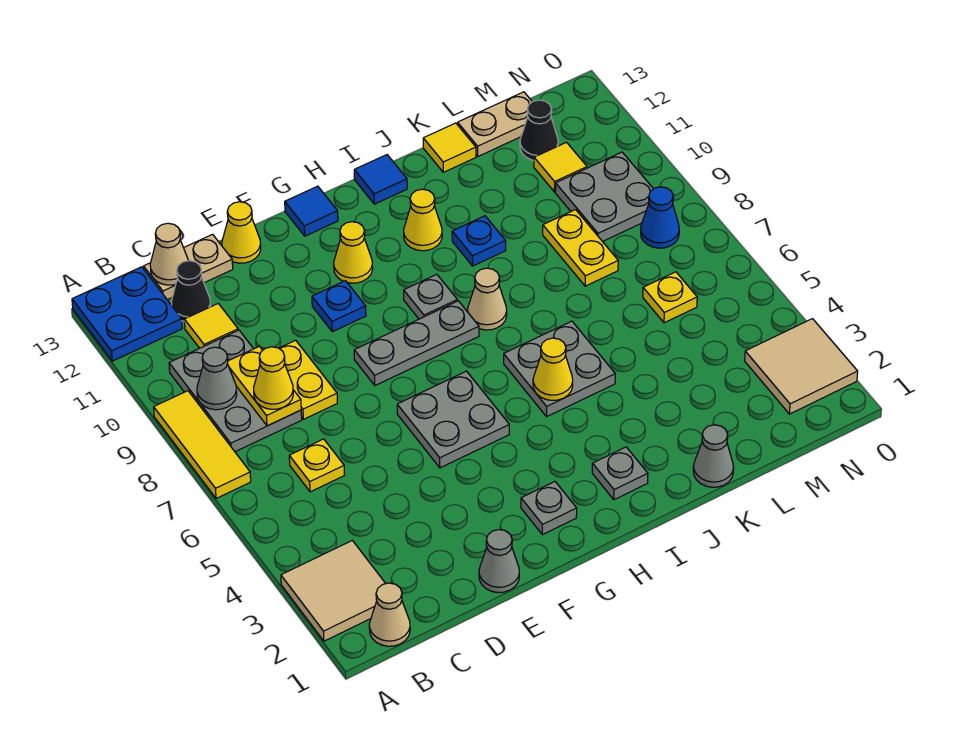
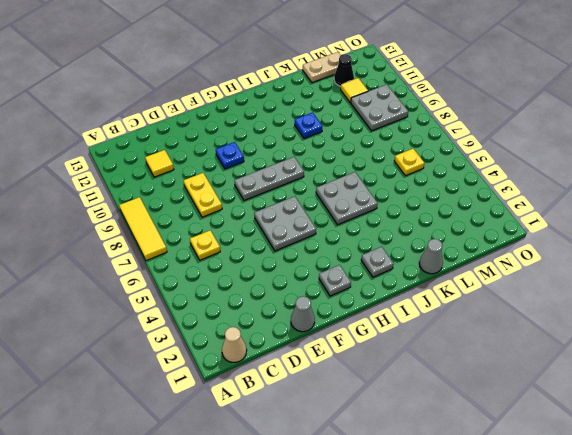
none -> tan 2x2 tile [281,541,386,641]
none -> blue 2x2 plate [72,267,182,361]
none -> grey 2x3 plate [169,330,302,452]
none -> black 1x1 cone [171,261,211,322]

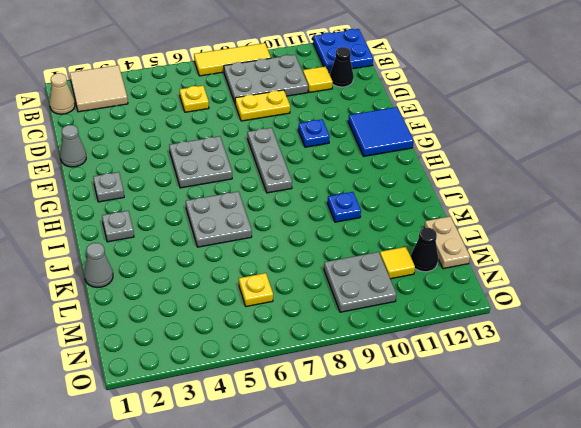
blue 2x2 tile [348,107,413,156] -> blue 1x1 tile [285,186,338,236]
none -> tan 1x2 plate [144,234,233,300]
none -> yellow 1x1 cone [222,202,261,263]
none -> yellow 1x1 cone [334,222,373,283]
none -> grey 1x1 plate [404,274,457,319]

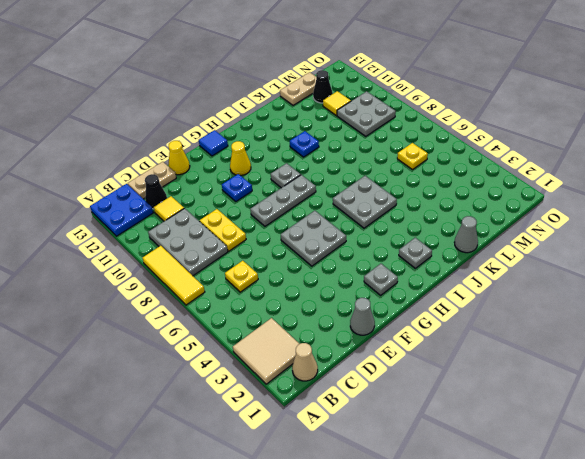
none -> tan 1x1 cone [468,268,507,330]
none -> yellow 1x1 cone [404,189,442,251]
none -> blue 1x1 tile [354,155,407,204]
none -> yellow 1x1 tile [423,123,476,172]

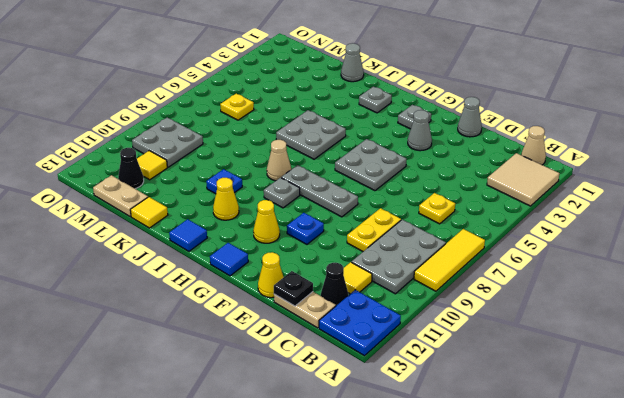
black 1x1 plate [274,271,313,306] -> none
grey 1x1 cone [408,110,432,151] -> grey 1x1 cone moved to [197,347,237,410]
none -> yellow 1x2 plate [543,210,618,286]
none -> tan 2x2 tile [745,319,858,414]
none -> blue 1x1 cone [641,187,679,248]
none -> yellow 1x2 plate [227,346,301,426]

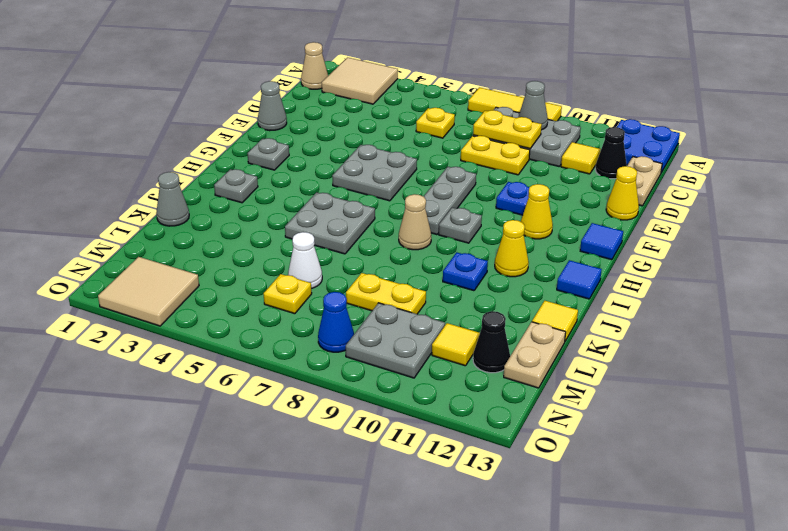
white 1x1 cone [288,232,322,289] -> none
none -> tan 1x1 cone [150,223,188,285]
none -> yellow 1x1 cone [533,338,573,400]
none -> yellow 1x1 cone [254,347,293,409]

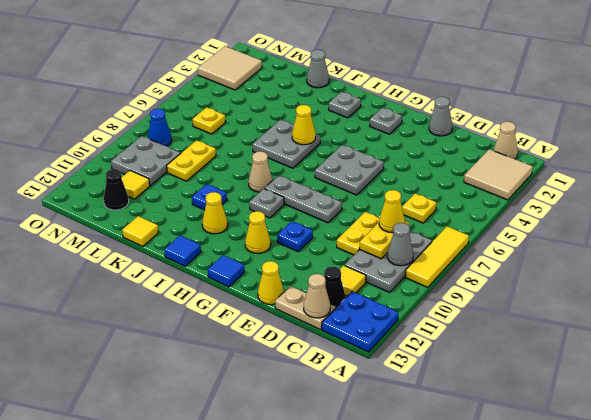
none -> tan 1x2 plate [458,92,532,156]

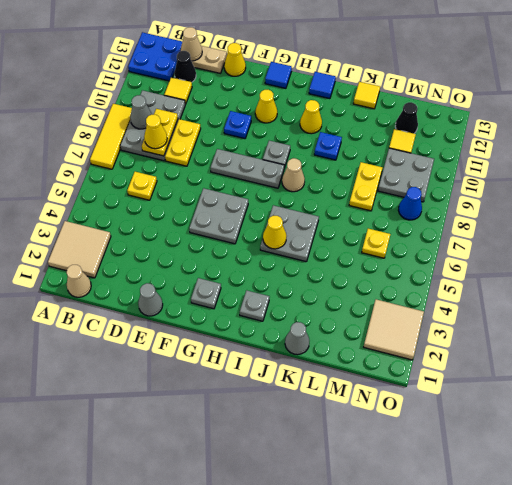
none -> tan 1x2 plate [458,92,532,156]

